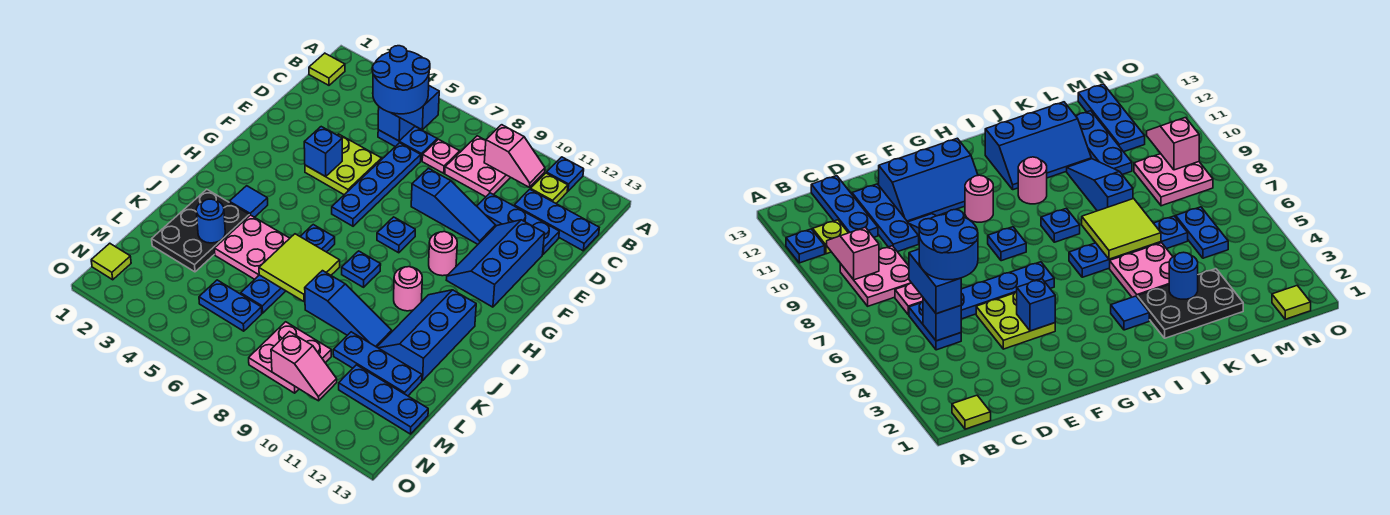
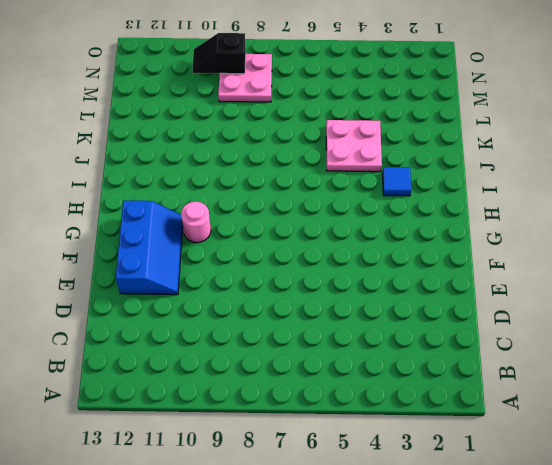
black 1x2 slope [192,33,246,74] -> pink 1x2 slope [271,332,337,401]
none -> blue 1x1 plate [547,157,584,191]
none -> lime 1x1 tile [309,53,345,85]
none -> pink 2x2 plate [445,136,511,197]
none -> lime 1x1 plate [530,173,568,203]

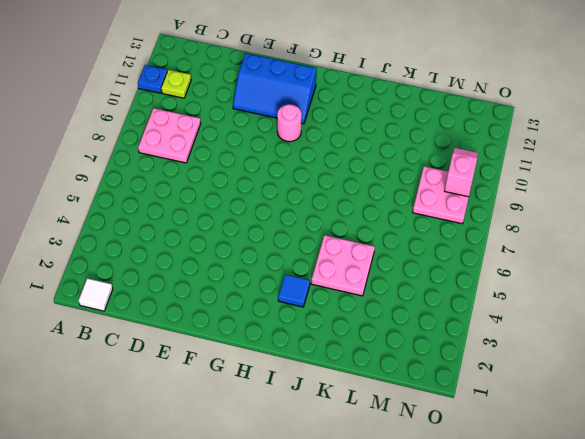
white 1x1 tile [79,278,113,311] -> lime 1x1 tile [309,53,345,85]
none -> blue 1x2 plate [378,127,437,161]
none -> pink 1x1 plate [422,139,460,173]
none -> blue 1x3 plate [514,189,599,251]
none -> blue 1x4 plate [332,143,421,226]

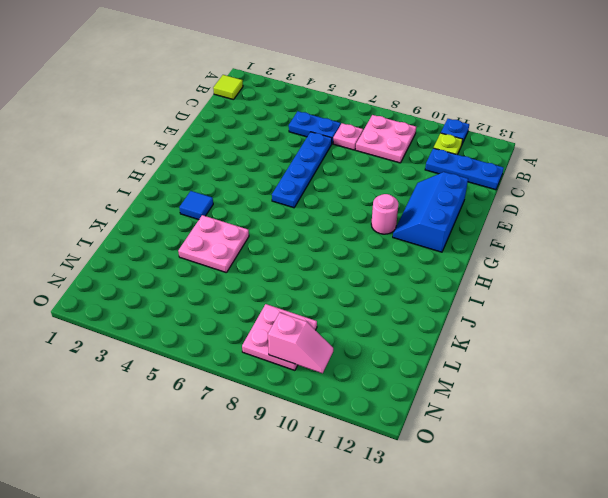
none -> blue 1x3 plate [477,193,559,254]
none -> lime 2x2 plate [305,134,382,195]
none -> blue 1x3 slope [411,168,495,244]
none -> blue 1x1 plate [377,217,415,253]

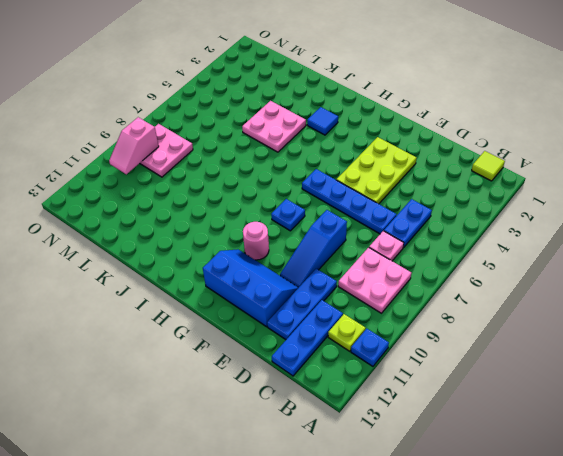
lime 2x3 plate [336,137,417,204] -> lime 2x2 plate [305,134,382,195]
none -> blue 1x4 plate [241,225,335,313]
none -> blue 1x1 plate [342,251,381,287]
none -> pink 1x1 round brick [394,267,422,311]
none -> blue 2x3 slope [377,290,476,381]

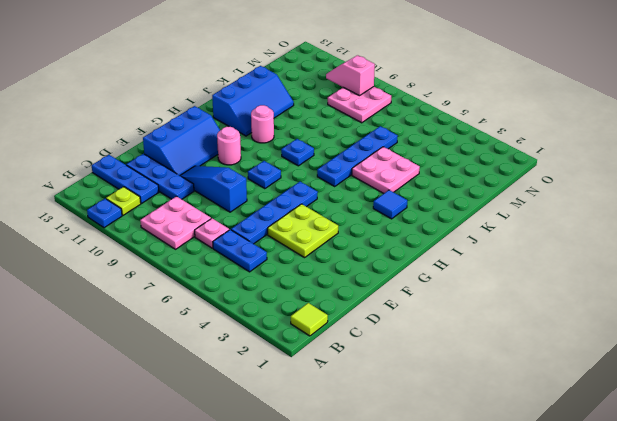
none -> black 2x3 plate [152,189,249,272]
none -> blue 1x3 slope [305,271,392,347]
none -> blue 1x3 plate [333,332,422,396]
none -> blue 1x2 plate [199,280,262,331]

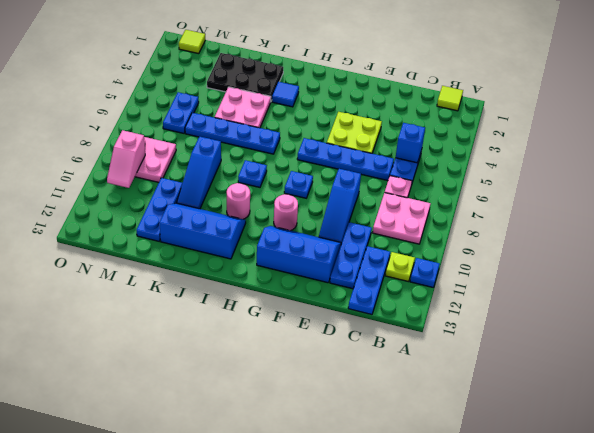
none -> blue 1x3 plate [339,365,428,434]
none -> pink 1x2 slope [484,125,545,187]
none -> blue 1x1 brick [304,127,342,177]
none -> lime 2x2 tile [259,234,340,301]

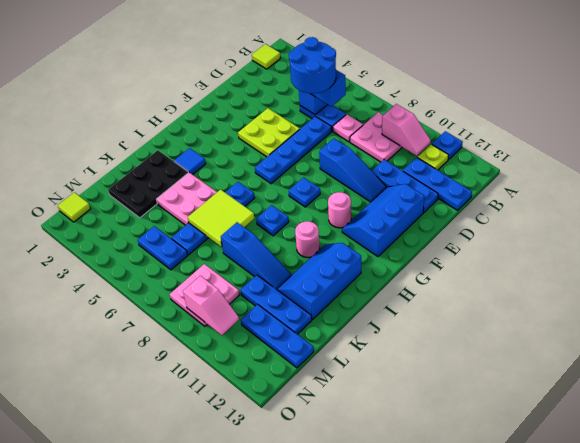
none -> blue 1x1 brick [304,127,342,177]
none -> blue 1x1 round brick [196,199,225,243]

